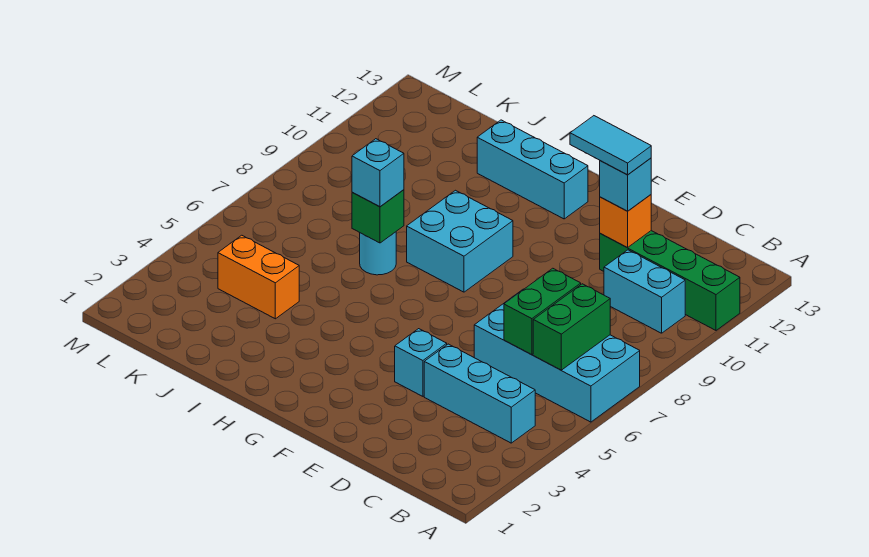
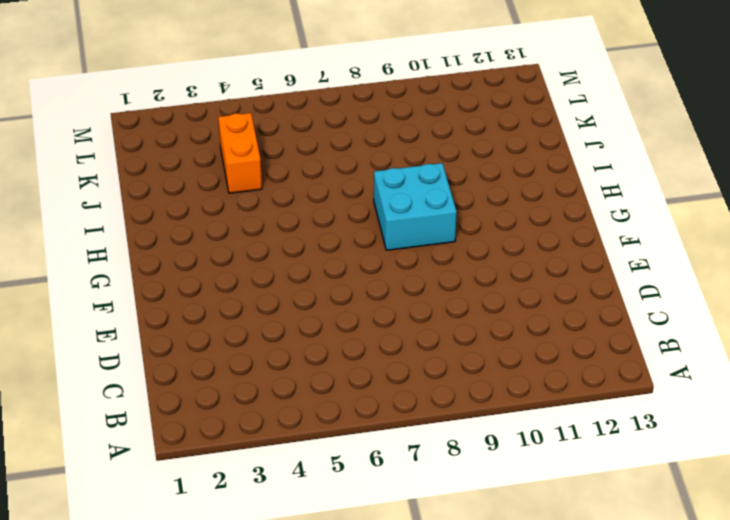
none -> cyan 2x4 brick [474,289,640,422]
none -> green 1x4 brick [600,231,740,330]
none -> cyan 1x3 brick [424,344,535,443]

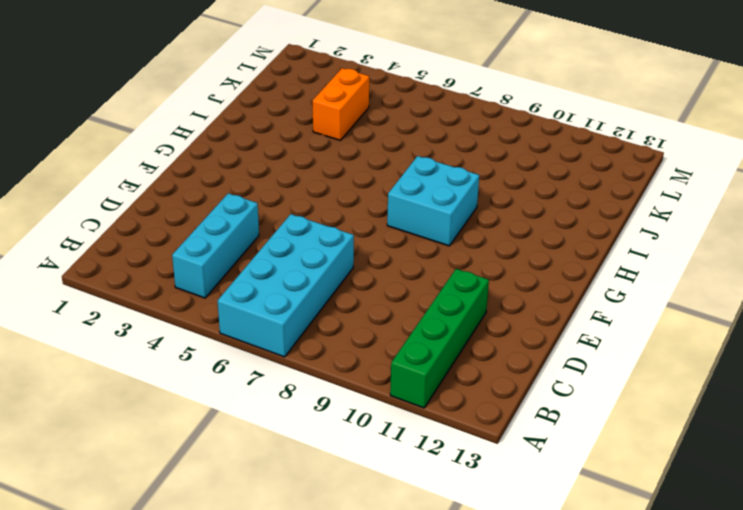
none -> cyan 1x2 brick [604,250,685,333]
none -> cyan 1x1 brick [395,329,447,396]
none -> cyan 1x3 brick [477,120,588,219]

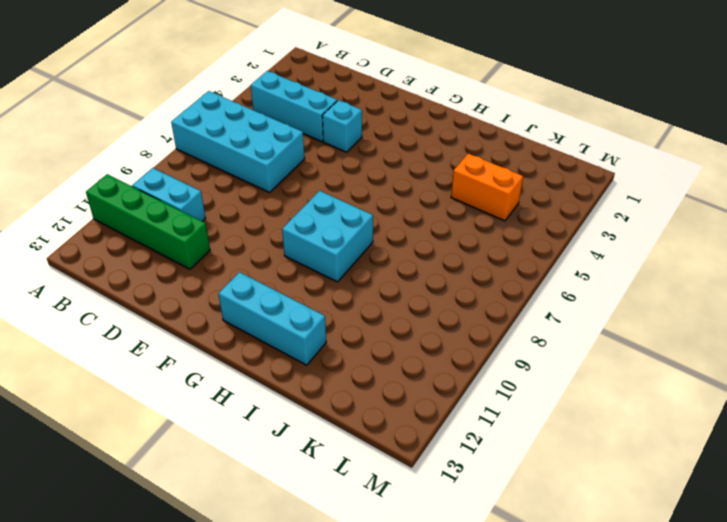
none -> cyan 1x1 round brick [360,232,396,275]
none -> green 1x2 brick [533,284,610,370]
none -> green 1x2 brick [504,268,581,355]

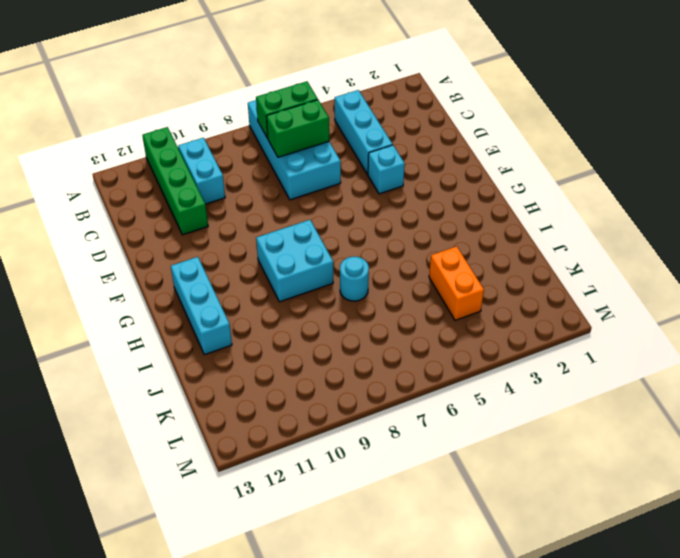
none -> orange 1x1 brick [600,195,651,248]
none -> green 1x1 brick [352,190,404,243]
none -> cyan 1x1 brick [600,158,651,211]

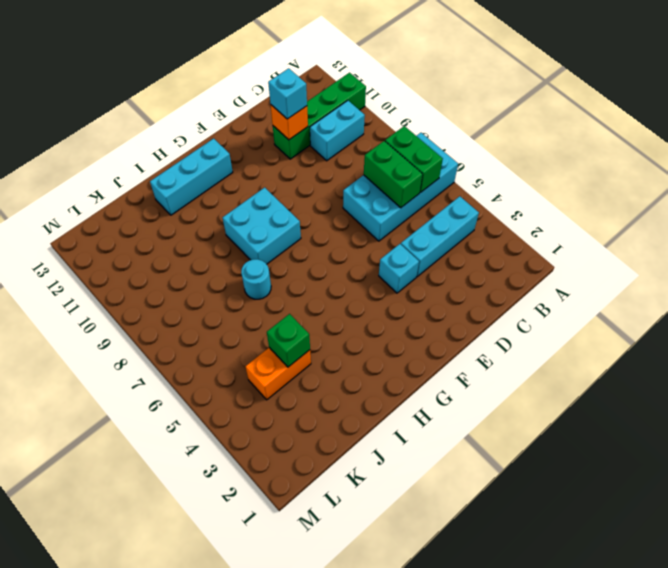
green 1x1 brick [267,314,310,367] -> green 1x1 brick moved to [352,190,404,243]
none -> cyan 1x1 brick [352,139,404,207]
none -> cyan 1x2 tile [570,116,651,175]

